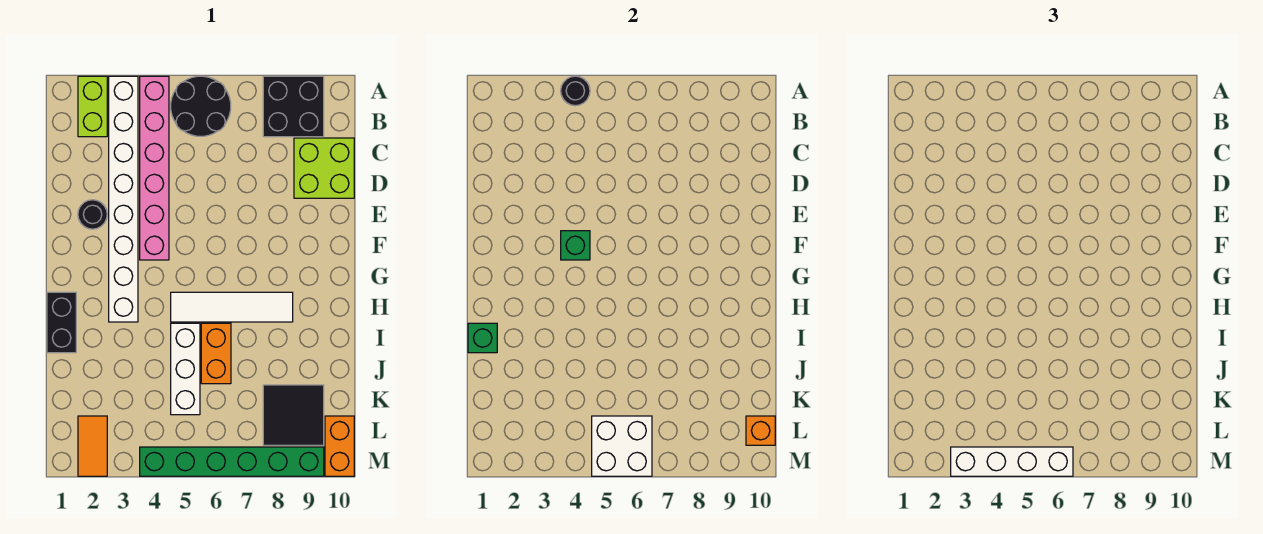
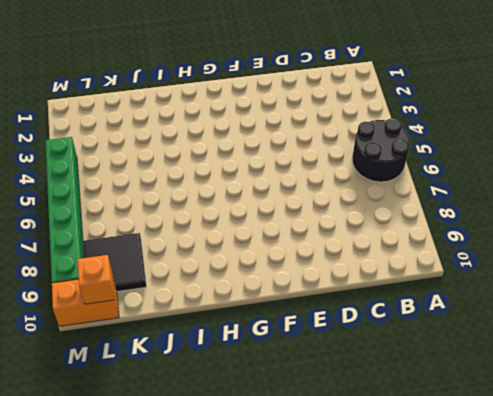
none -> lime 1x2 brick [78,76,107,137]
none -> white 1x8 brick [109,76,138,322]
none -> pink 1x6 brick [140,76,169,260]

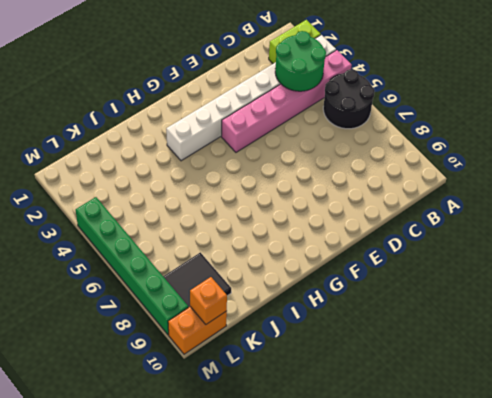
green 2x2 round brick [275,31,326,91] -> none
none -> black 2x2 brick [263,76,324,137]
none -> lime 2x2 brick [294,138,354,198]
none -> black 1x1 round brick [78,200,107,229]

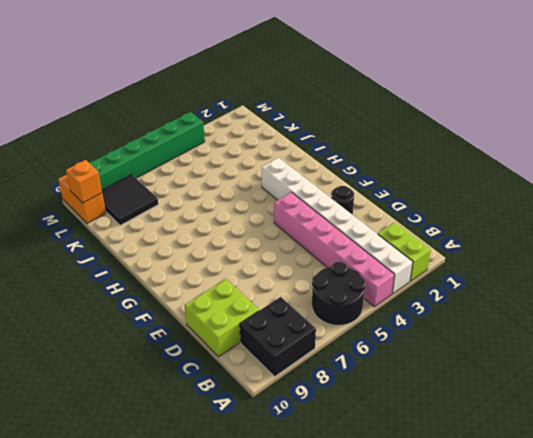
none -> black 1x2 brick [47,292,76,353]
none -> white 1x4 tile [171,292,293,322]
none -> white 1x3 brick [171,323,200,415]

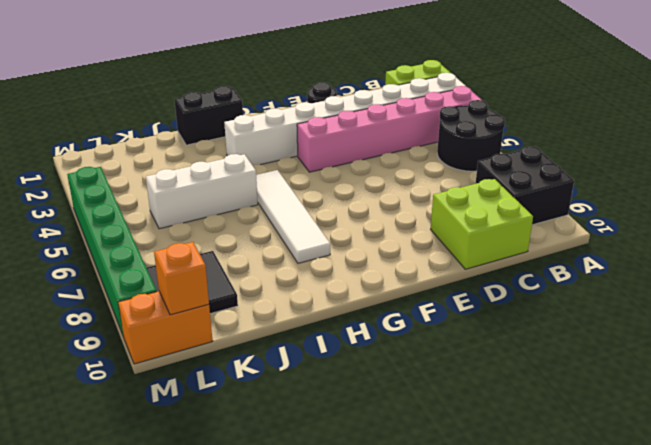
none -> orange 1x2 brick [201,323,231,384]
none -> orange 1x2 tile [78,416,107,476]
none -> black 1x1 round brick [561,76,590,106]

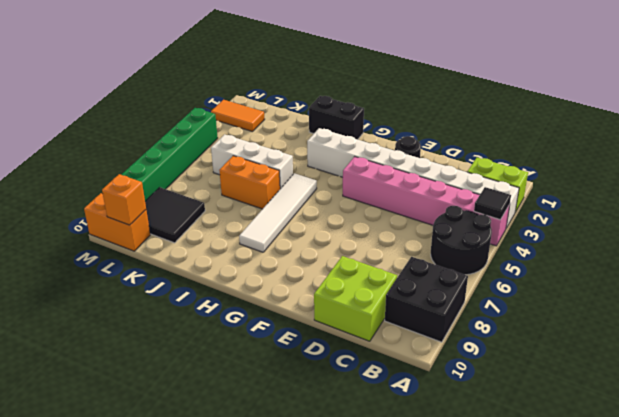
black 1x1 tile [474,187,511,220] -> black 1x1 round brick [561,76,590,106]
none -> green 1x1 brick [561,231,590,260]
none -> green 1x1 brick [468,323,497,353]
none -> white 2x2 brick [592,416,652,476]

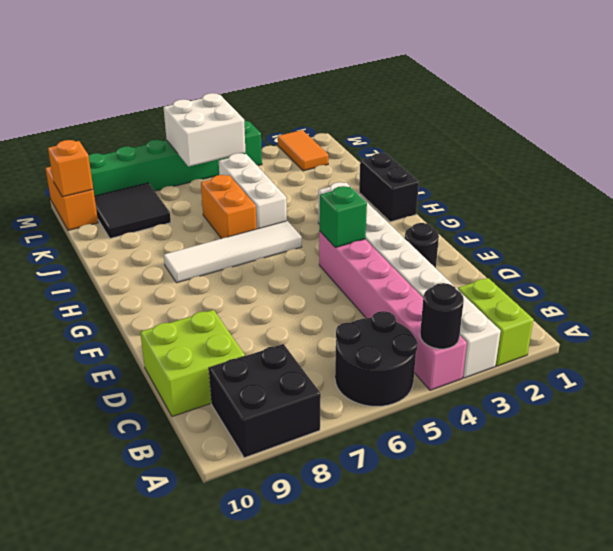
none -> green 1x1 brick [468,323,497,353]
none -> white 1x4 brick [951,447,1073,476]

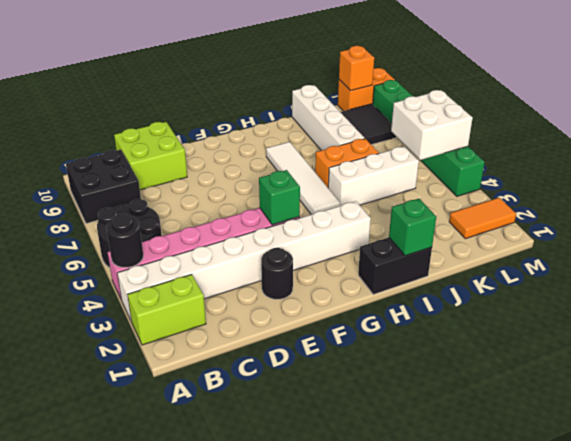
white 1x4 brick [292,85,365,151] -> white 1x4 brick moved to [951,447,1073,476]

